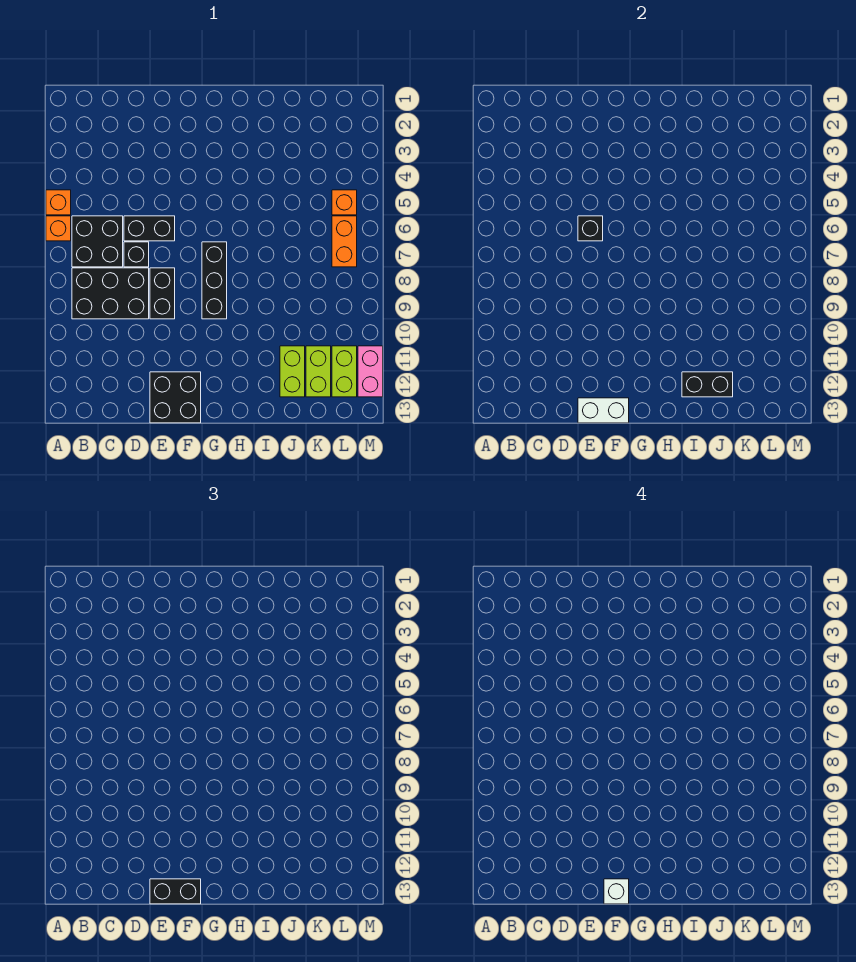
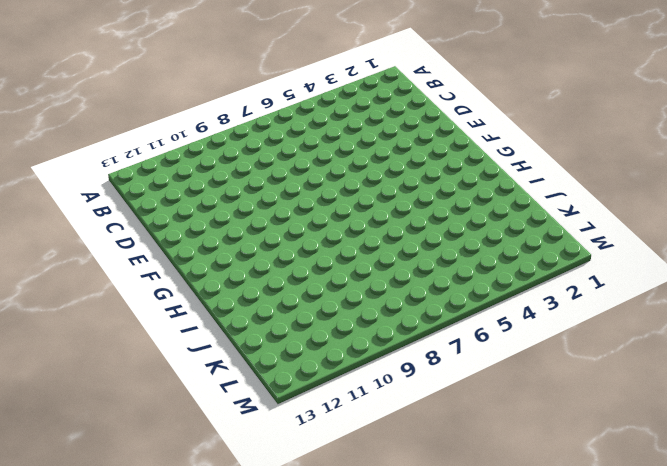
none -> orange 1x1 brick [46,190,71,215]
none -> orange 1x1 brick [46,216,71,241]
none -> black 2x2 brick [72,216,123,267]

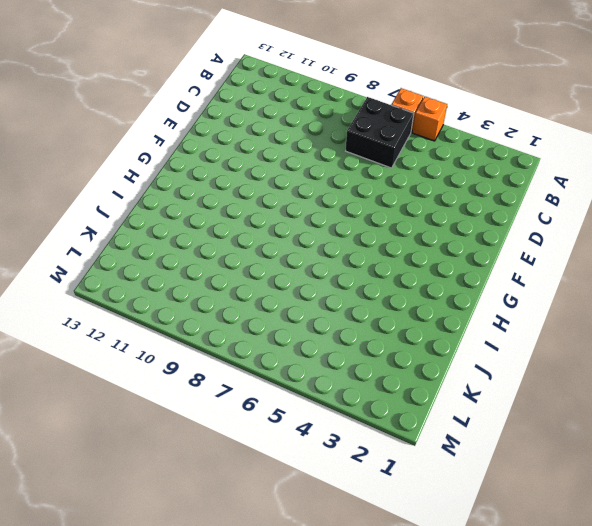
none -> black 2x3 brick [72,268,149,319]
none -> black 1x2 brick [124,216,175,241]
none -> black 1x1 brick [124,242,149,267]

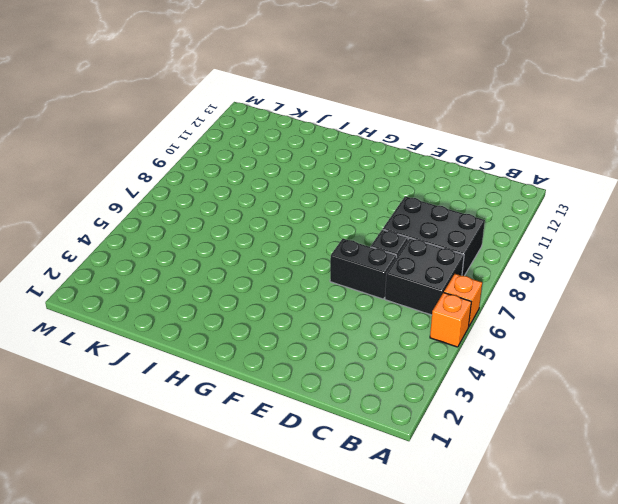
none -> black 1x2 brick [150,268,175,319]
none -> black 2x2 brick [150,372,201,423]
none -> black 1x3 brick [202,242,227,319]

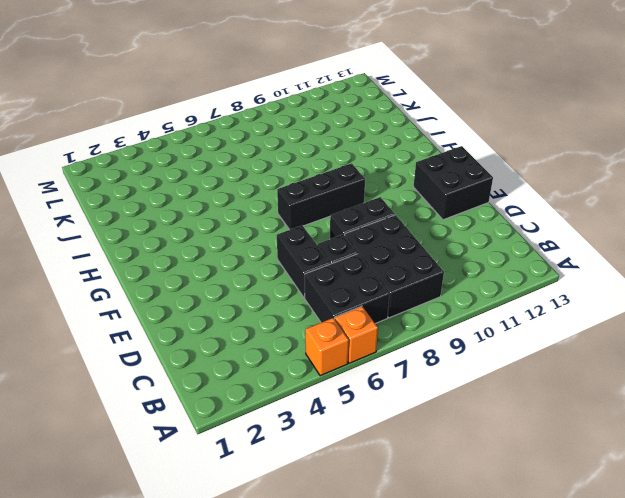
none -> lime 1x2 brick [280,346,305,397]
none -> lime 1x2 brick [306,346,331,397]
none -> orange 1x1 brick [332,190,357,215]

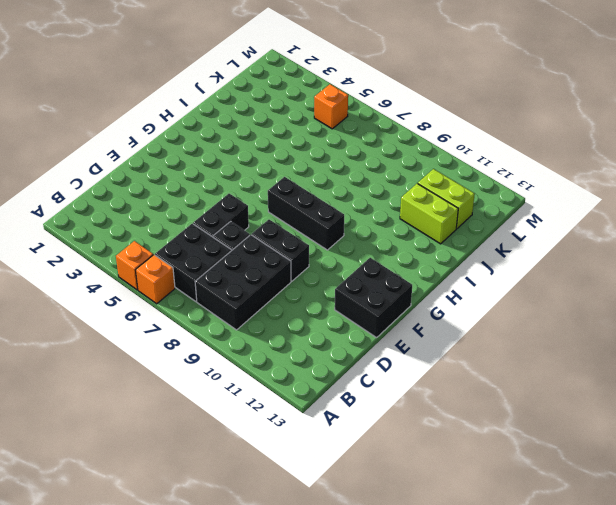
none -> orange 1x2 brick [332,216,357,267]
none -> lime 1x2 brick [332,346,357,397]
none -> pink 1x2 brick [358,346,383,397]

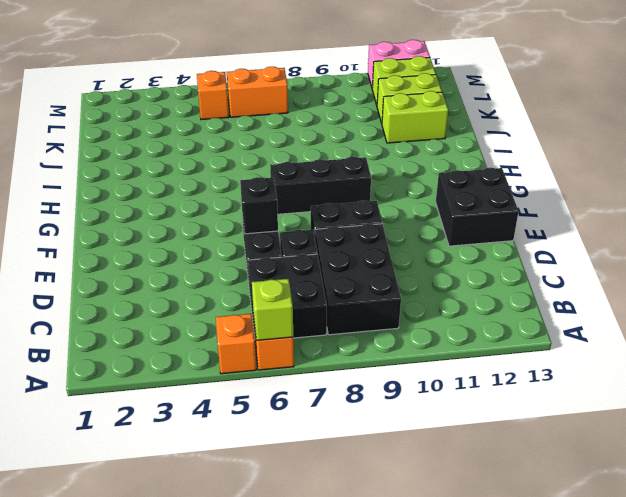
lime 1x1 brick [252,279,293,340] -> none
none -> white 1x2 brick [578,398,629,423]
none -> black 1x2 brick [682,372,733,397]
none -> black 1x2 brick [150,879,201,904]

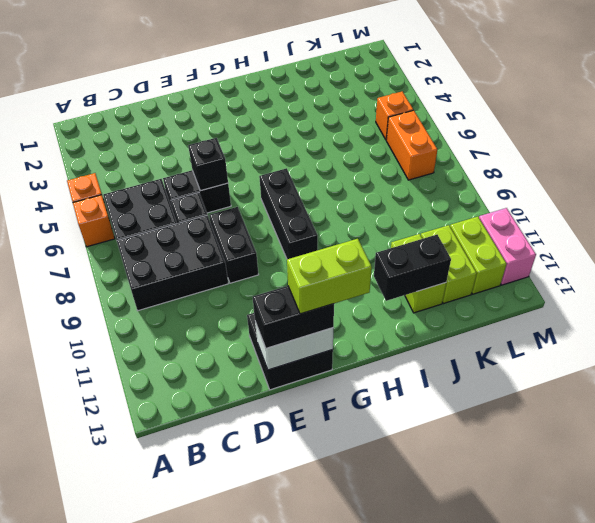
lime 1x2 brick [287,239,372,314] -> white 1x1 brick [604,879,629,904]

